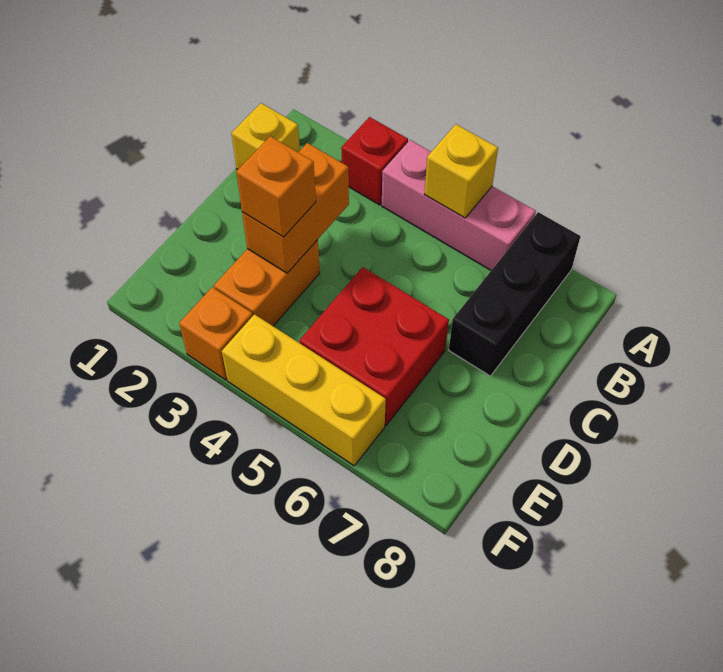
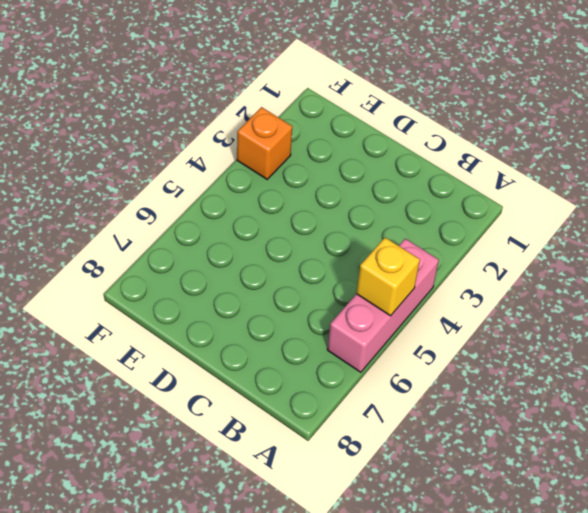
none -> red 1x1 brick [341,117,408,205]
none -> black 1x3 brick [449,212,580,376]

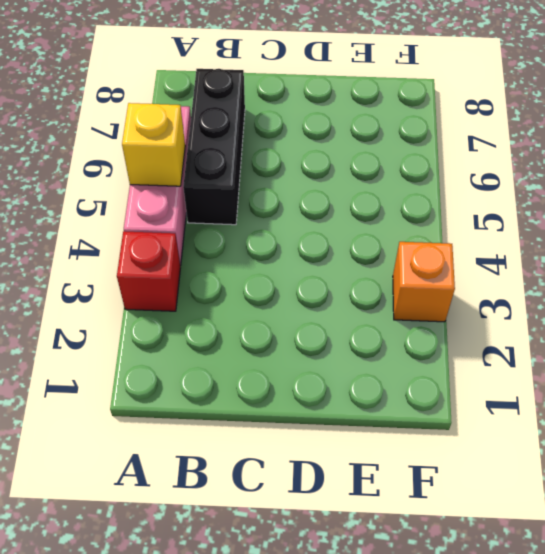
black 1x3 brick [183,69,245,225] -> black 1x3 brick turned to [449,212,580,376]
none -> yellow 1x1 brick [232,103,300,170]
none -> orange 1x2 brick [214,240,320,326]

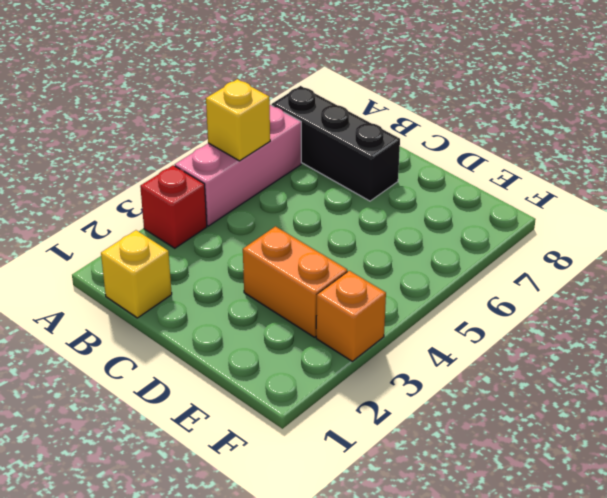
none -> red 2x2 brick [299,267,449,425]
none -> yellow 1x3 brick [222,314,386,466]

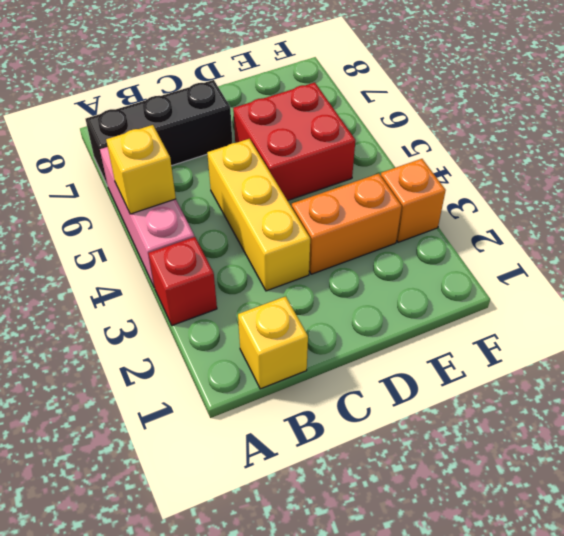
yellow 1x3 brick [207,139,310,291] -> yellow 1x3 brick moved to [222,314,386,466]
none -> orange 1x2 brick [242,143,349,273]
none -> orange 1x1 brick [236,136,316,237]

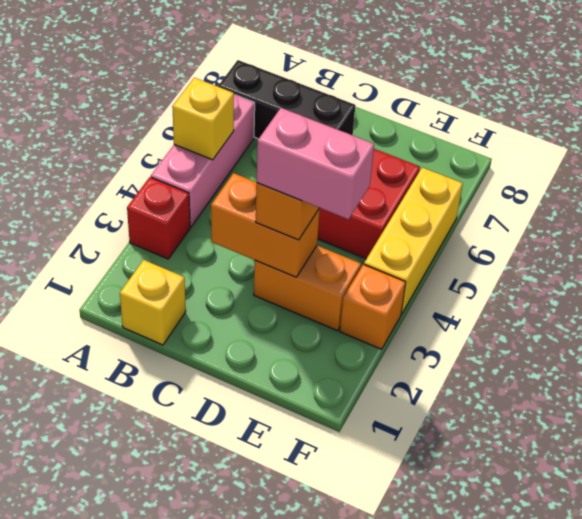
pink 1x2 brick [257,108,374,219] -> none

